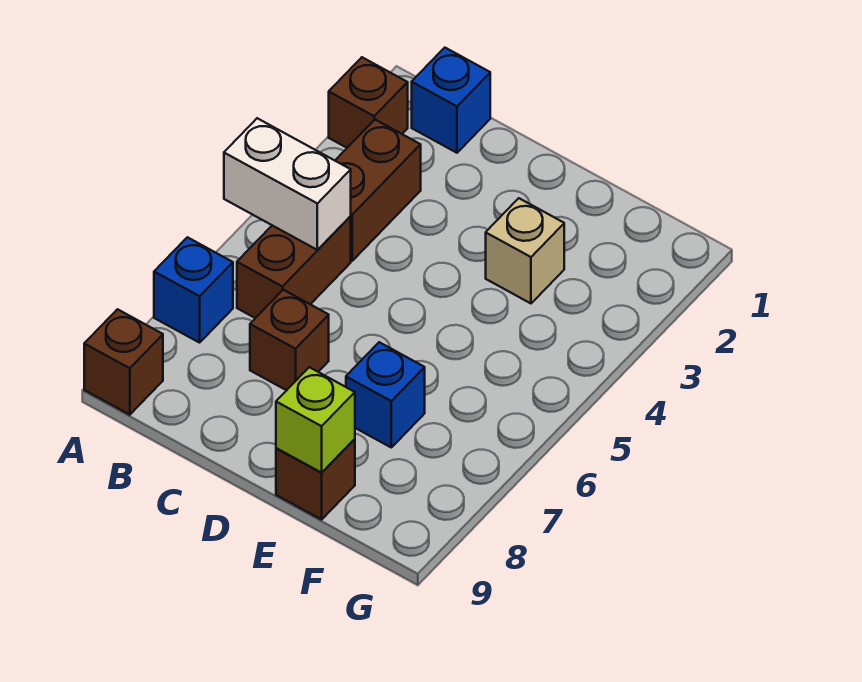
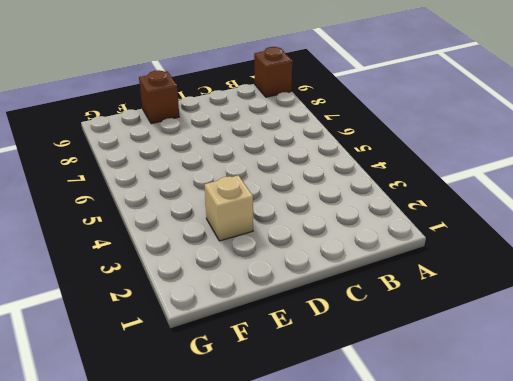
none -> brown 1x1 brick [329,57,408,148]
none -> blue 1x1 brick [154,237,233,343]
none -> blue 1x1 brick [412,48,490,153]

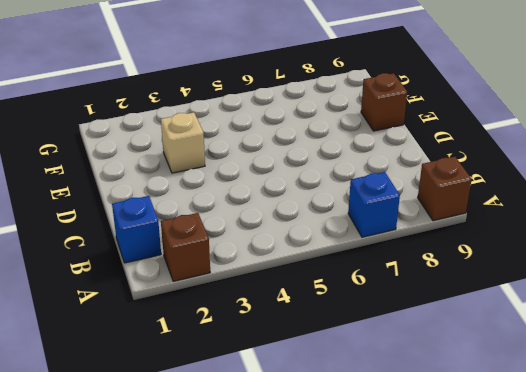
none -> brown 1x2 brick [335,120,421,261]
none -> brown 1x2 brick [237,217,351,318]
none -> brown 1x1 brick [250,290,329,390]

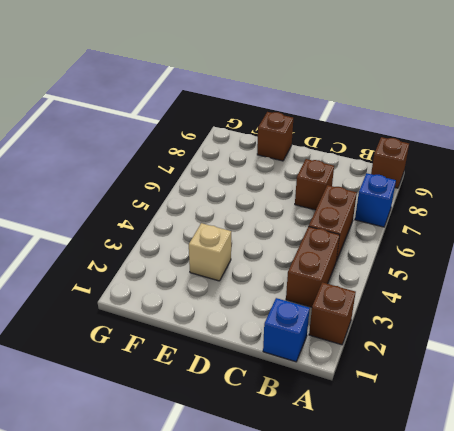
none -> blue 1x1 brick [346,342,425,447]
none -> white 1x2 brick [224,118,351,250]
none -> lime 1x1 brick [276,367,355,473]

